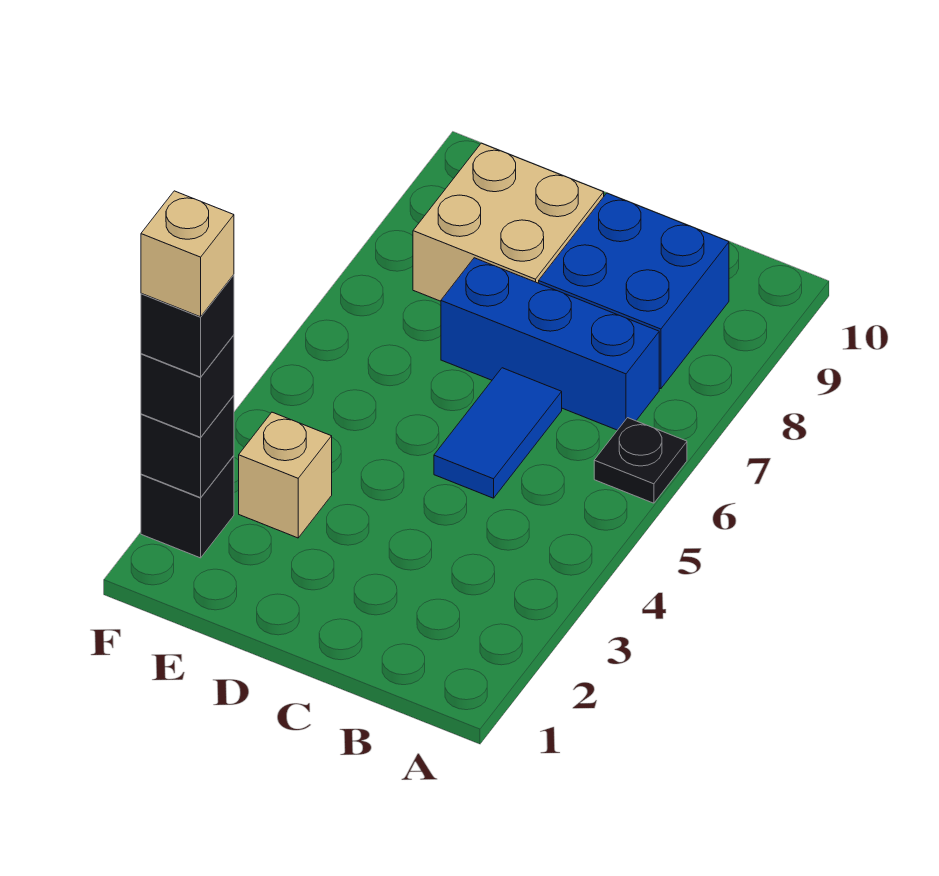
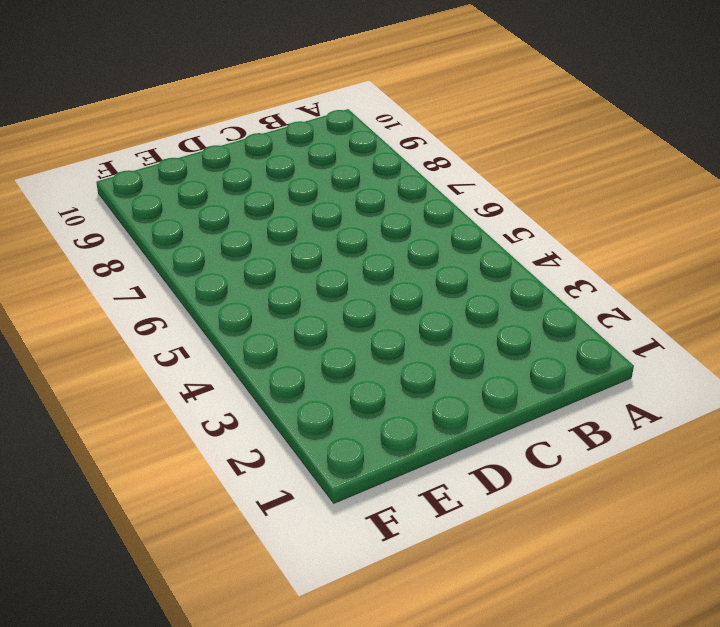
none -> black 1x1 plate [594,418,687,503]
none -> blue 1x3 brick [441,258,659,430]

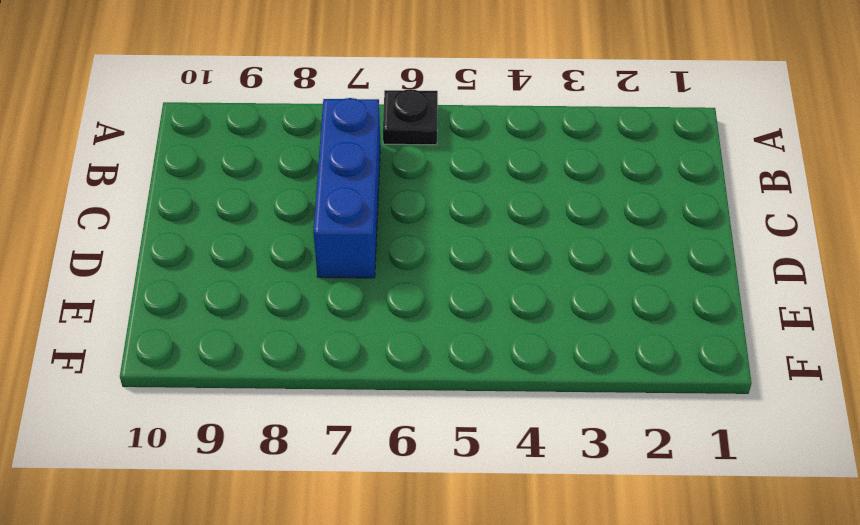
none -> blue 2x2 brick [539,193,729,389]
none -> blue 1x2 tile [434,368,562,498]

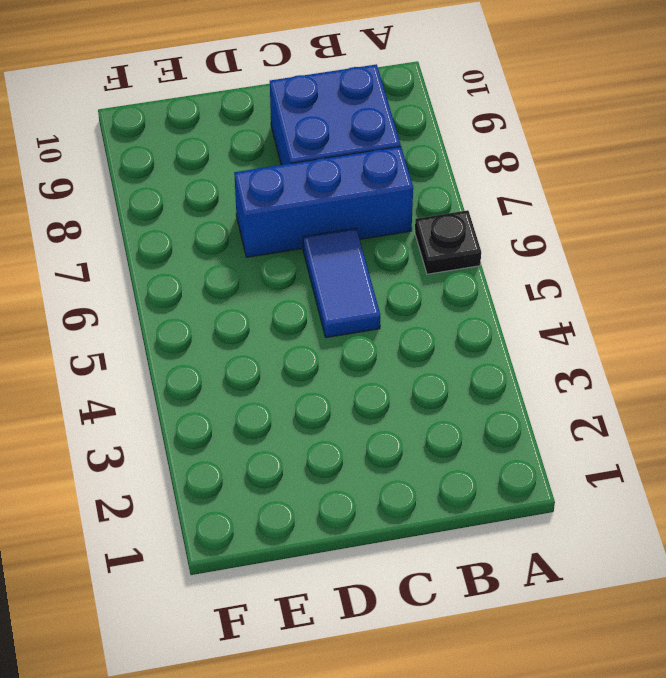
none -> tan 2x2 brick [413,143,604,301]
none -> tan 1x1 brick [239,412,332,538]

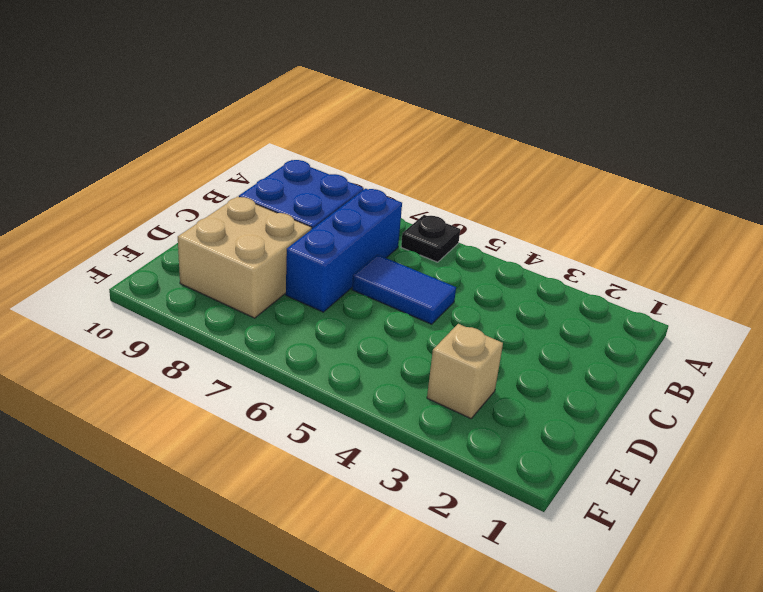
none -> black 1x1 brick [141,456,234,558]
none -> black 1x1 brick [141,395,234,498]

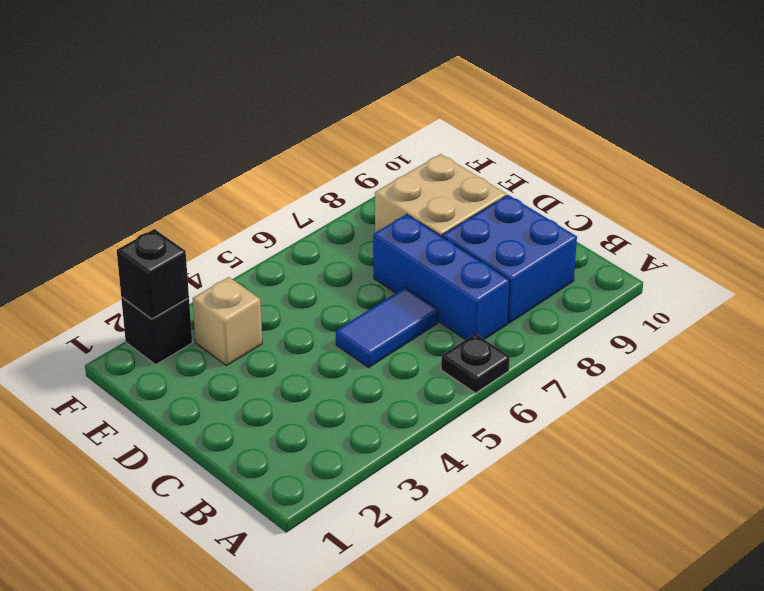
none -> black 1x1 brick [141,335,234,437]
none -> black 1x1 brick [141,275,234,377]

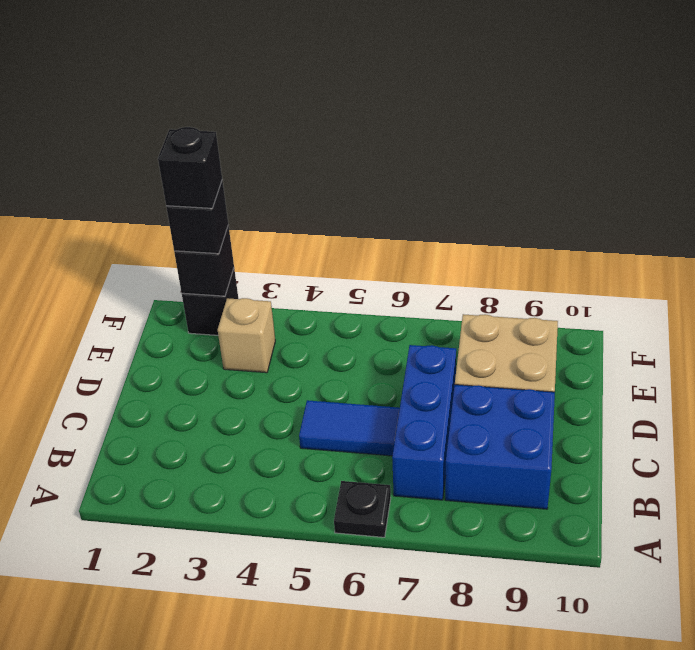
none -> tan 1x1 brick [141,191,234,317]

